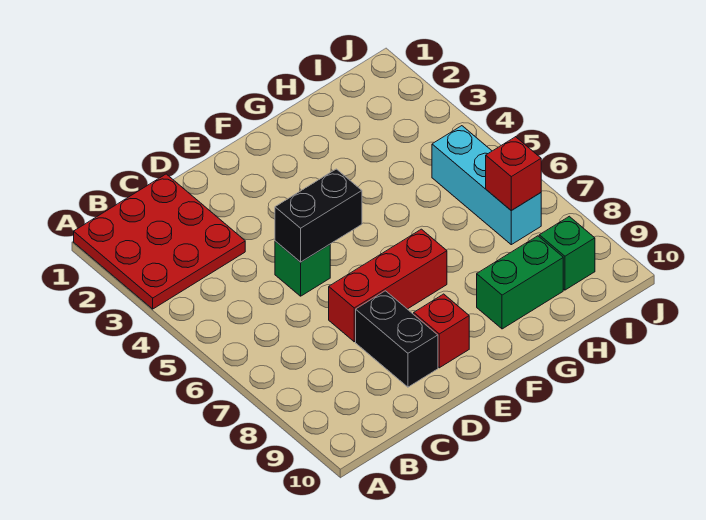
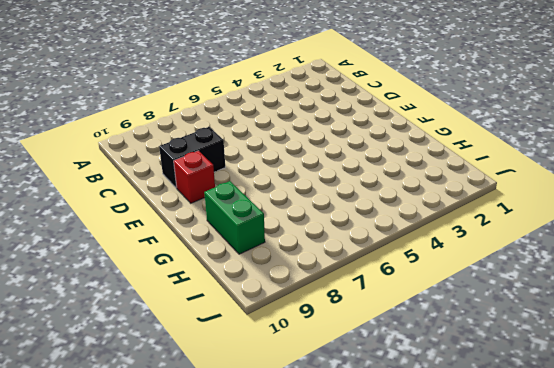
none -> red 3x3 plate [74,174,245,309]
none -> green 1x1 brick [275,241,330,296]

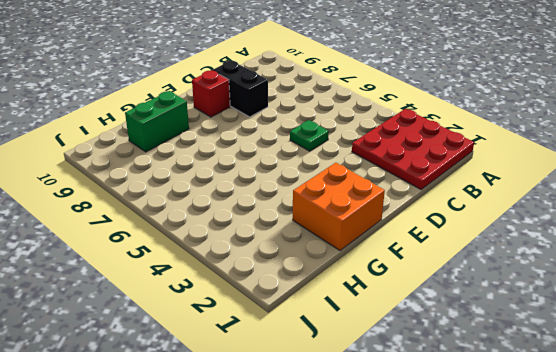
green 1x1 plate [290,120,329,151] -> green 1x1 brick [275,241,330,296]
orange 2x2 brick [293,163,385,251] -> none
none -> red 1x3 brick [329,229,447,342]
none -> cyan 1x3 brick [432,126,541,245]

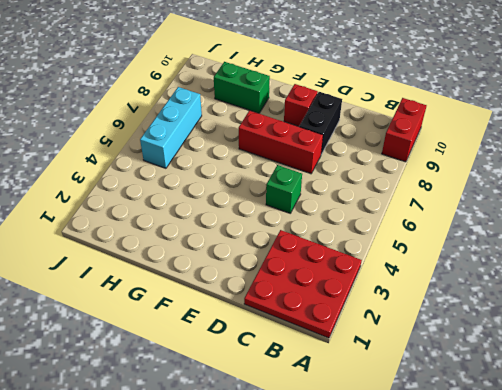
red 1x2 brick [382,98,427,162] -> none
none -> green 1x1 brick [539,216,595,290]
none -> black 1x2 brick [275,169,362,262]

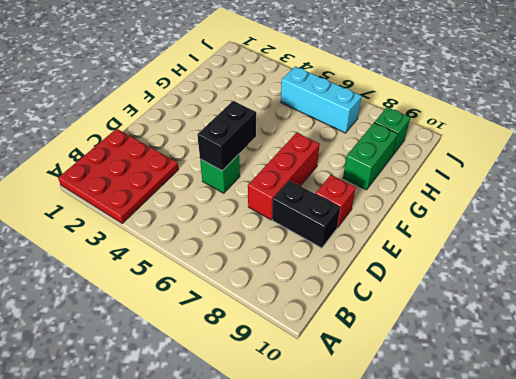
none -> red 1x1 brick [486,137,541,211]

